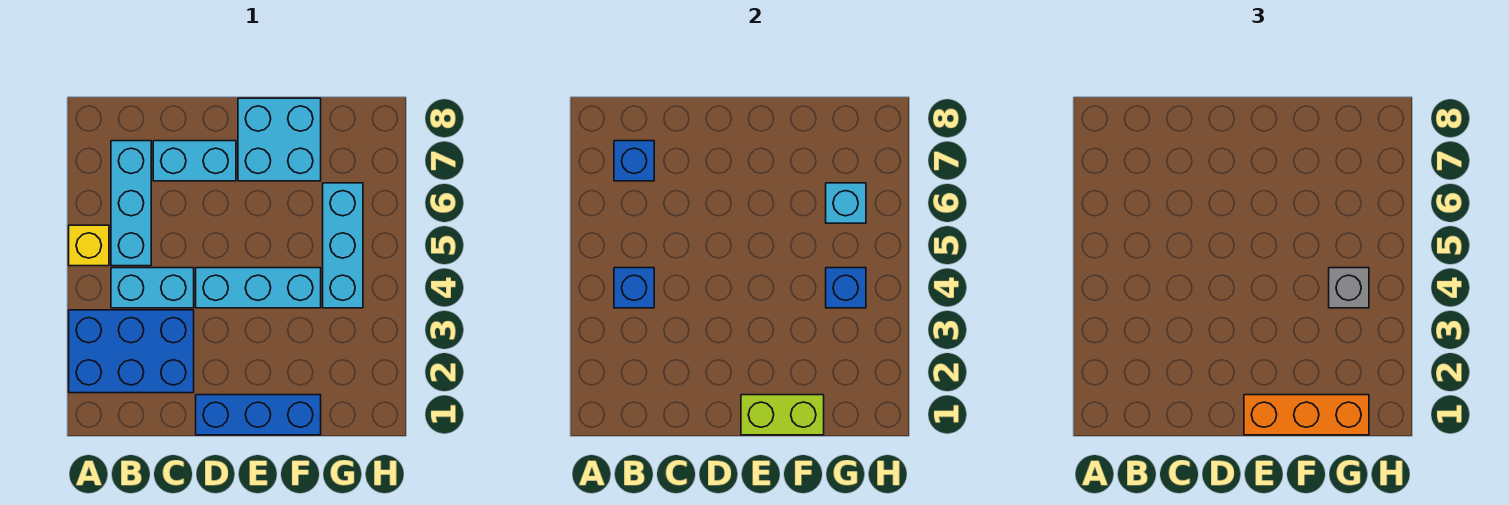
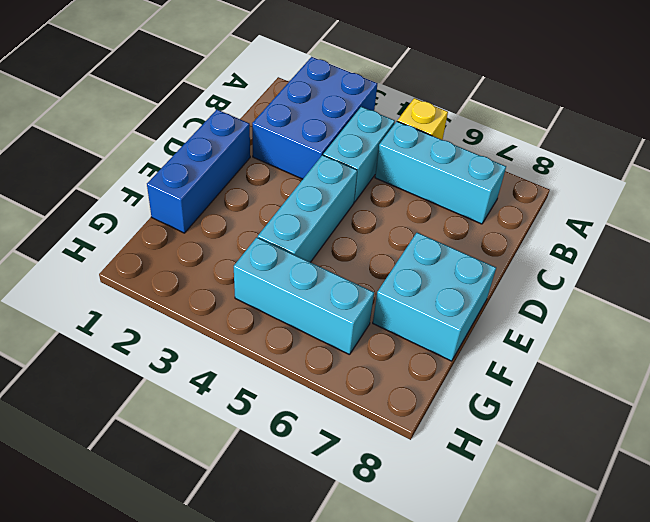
none -> cyan 1x2 brick [153,141,236,181]
none -> blue 1x1 brick [614,268,654,308]
none -> blue 1x1 brick [614,141,654,181]

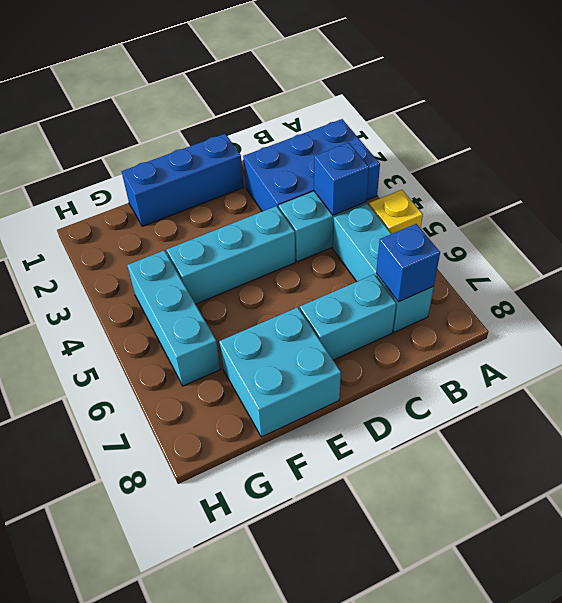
none -> lime 1x2 brick [741,395,824,435]
none -> blue 1x1 brick [826,268,866,308]
none -> cyan 1x1 brick [826,183,866,223]

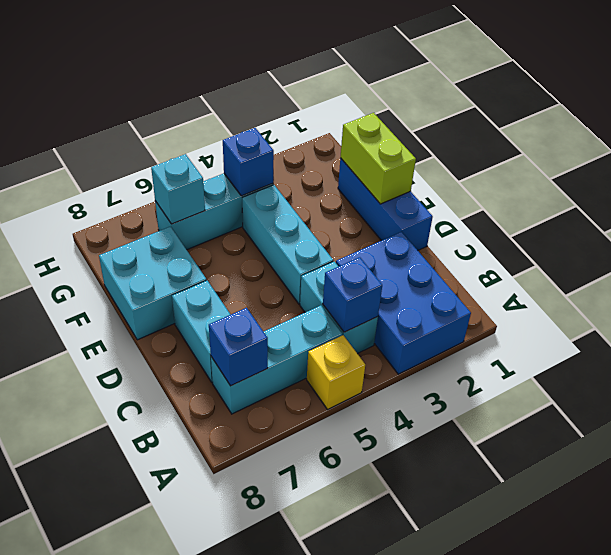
none -> orange 1x3 brick [1244,395,1369,435]
none -> grey 1x1 brick [1329,268,1369,308]

